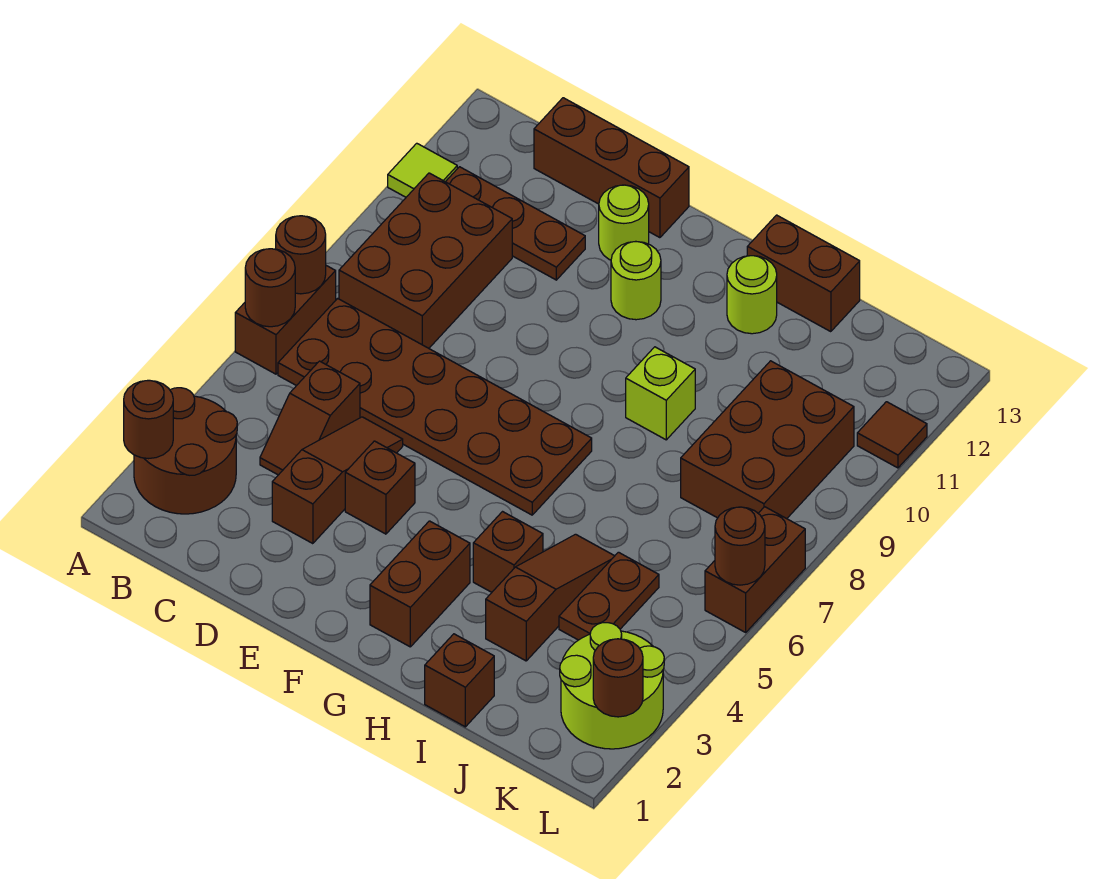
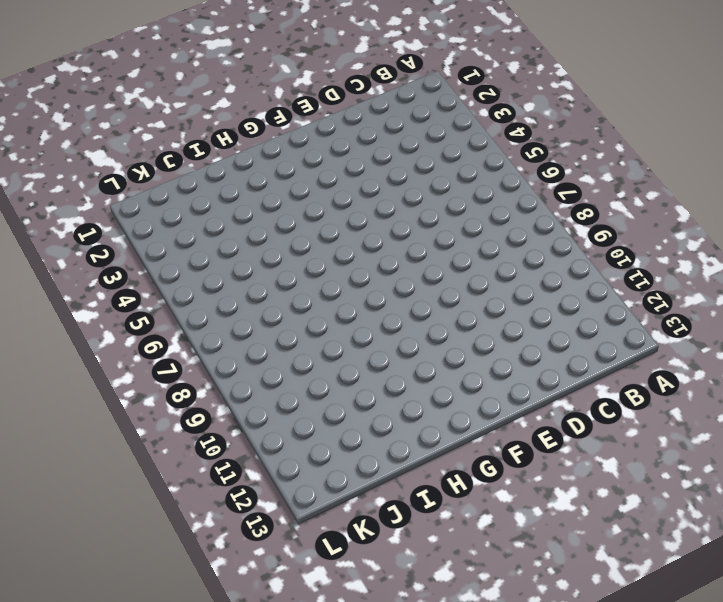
none -> brown 2x2 round brick [134,388,237,514]
none -> brown 1x2 brick [235,266,336,374]
none -> lime 1x1 tile [388,143,457,197]

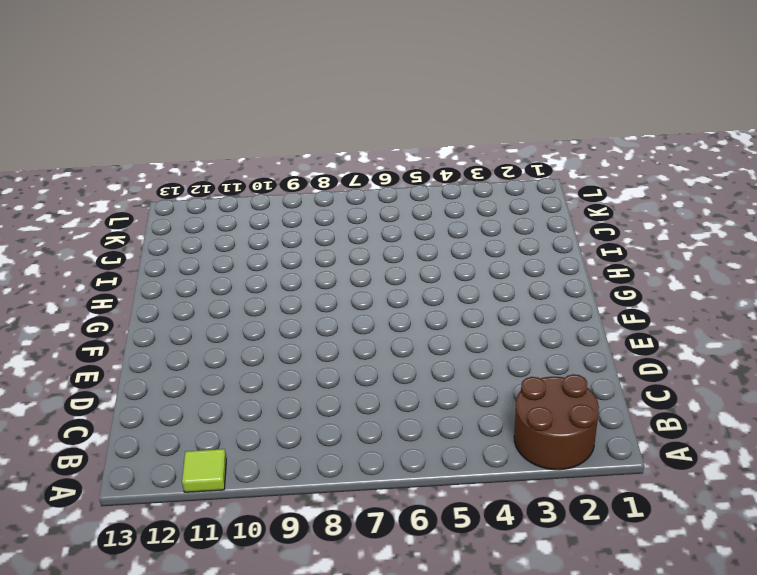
none -> brown 1x2 brick [235,266,336,374]
none -> brown 2x6 plate [278,298,592,515]
none -> brown 2x3 brick [339,173,512,348]

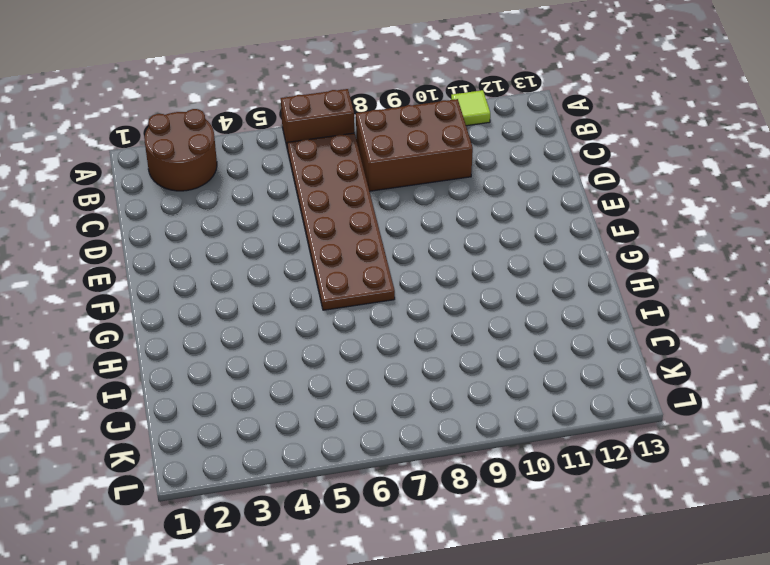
none -> brown 1x3 plate [446,167,585,280]
none -> brown 1x2 slope [260,361,360,475]
none -> brown 1x3 brick [534,98,689,238]

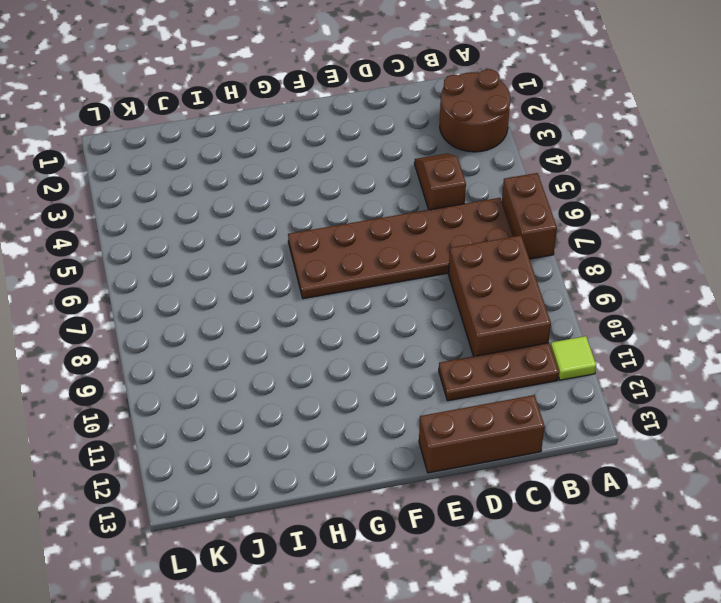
none -> brown 1x3 slope [272,417,403,544]
none -> brown 1x1 brick [345,441,415,534]
none -> lime 1x1 round brick [599,185,649,260]

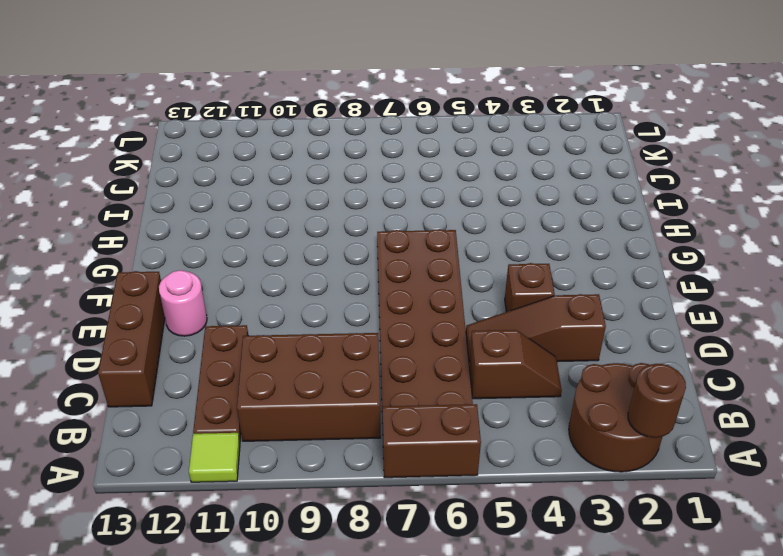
pink 1x1 round brick [159,270,207,336] -> lime 1x1 round brick [599,185,649,260]
none -> lime 1x1 round brick [611,242,661,320]
none -> brown 1x2 brick [370,521,470,647]
none -> brown 1x1 brick [473,512,543,592]

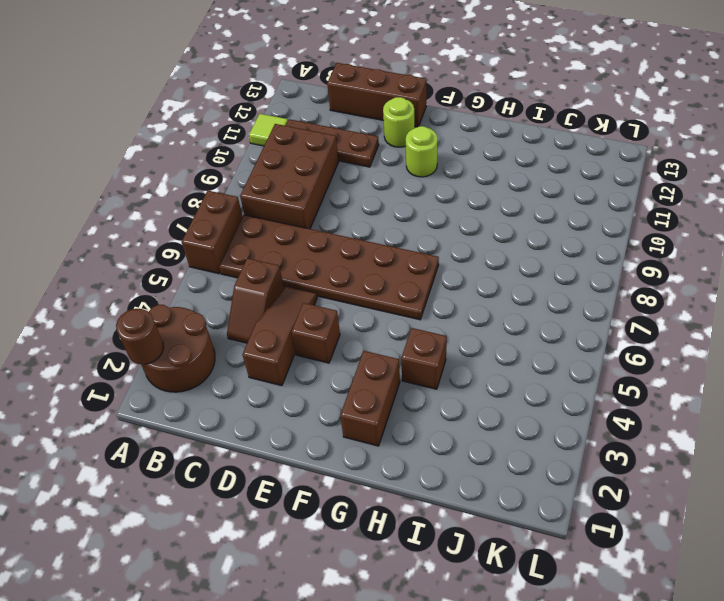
none -> lime 1x1 brick [626,347,695,440]
none -> lime 1x1 round brick [727,256,777,334]
none -> brown 1x2 brick [747,215,860,332]

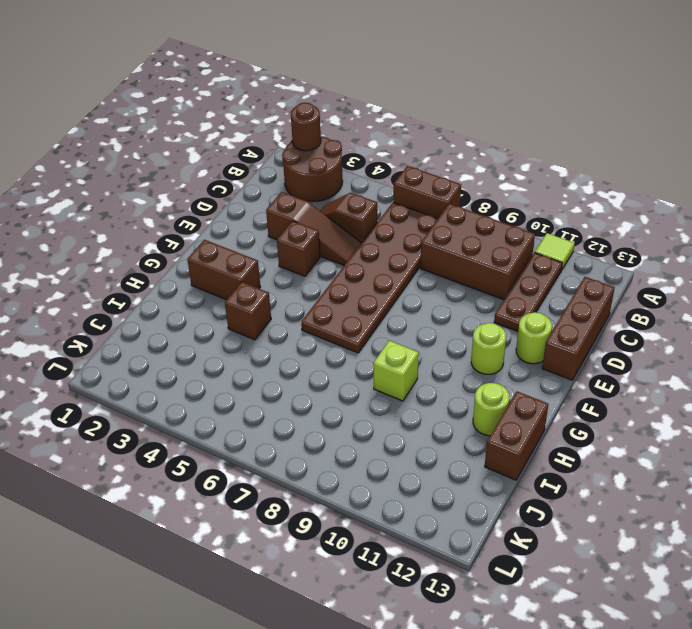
none -> brown 1x1 brick [425,634,494,727]
none -> brown 1x3 slope [486,534,614,661]
none -> brown 1x2 plate [559,552,659,640]

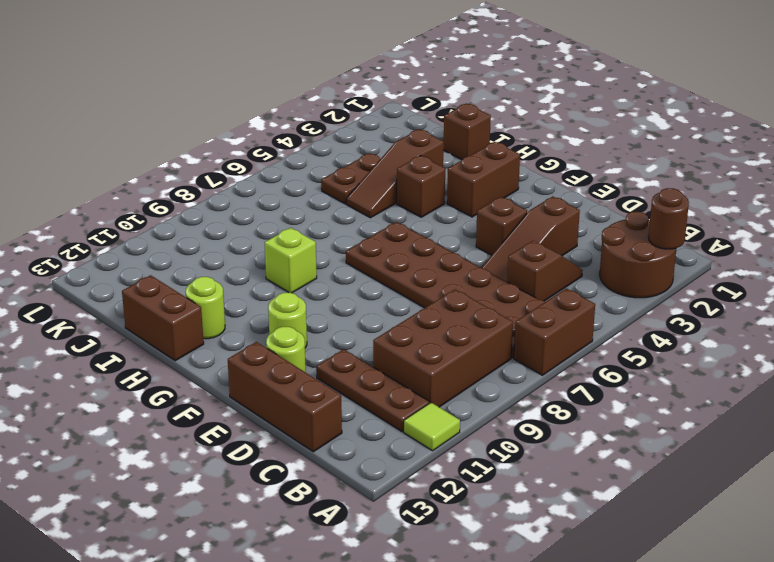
none -> brown 2x3 brick [681,361,854,519]
none -> lime 2x2 round brick [560,623,664,749]
none -> brown 1x2 brick [705,507,805,632]

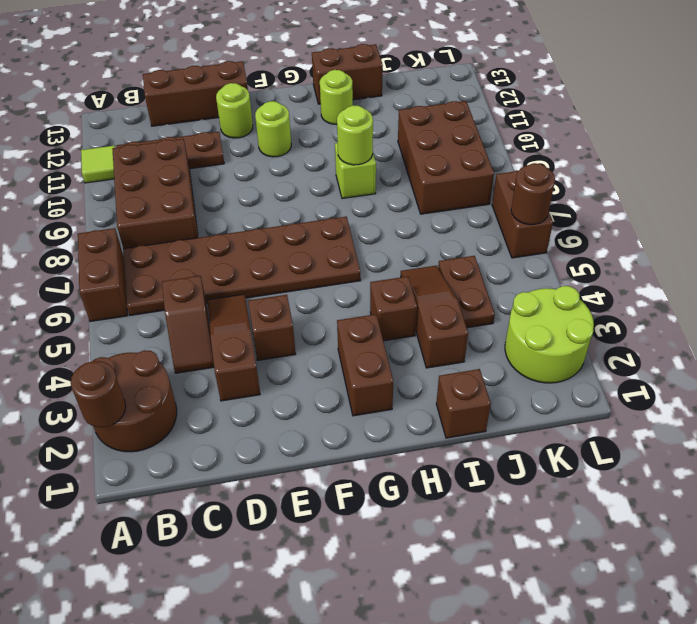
lime 1x1 round brick [337,106,373,165] -> none
none -> brown 1x1 tile [857,402,927,468]
none -> brown 1x1 round brick [245,249,295,327]
none -> brown 1x1 round brick [276,216,326,294]

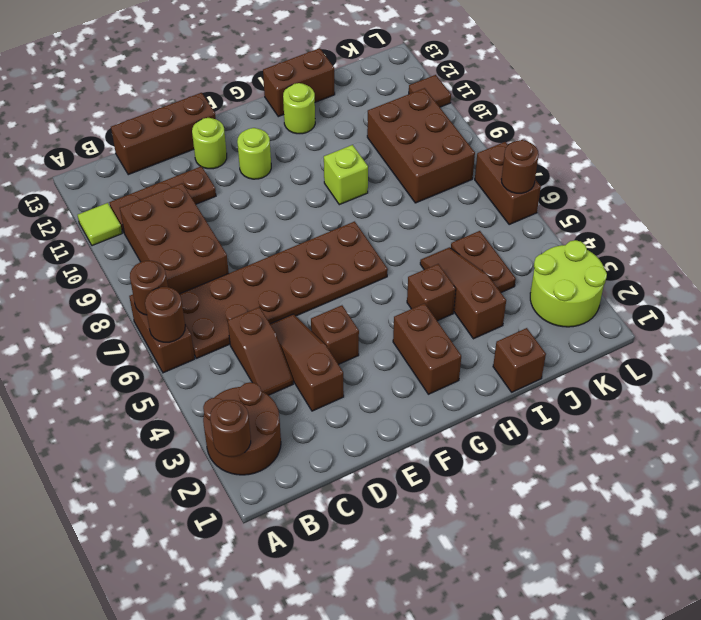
none -> brown 1x1 round brick [593,639,643,717]

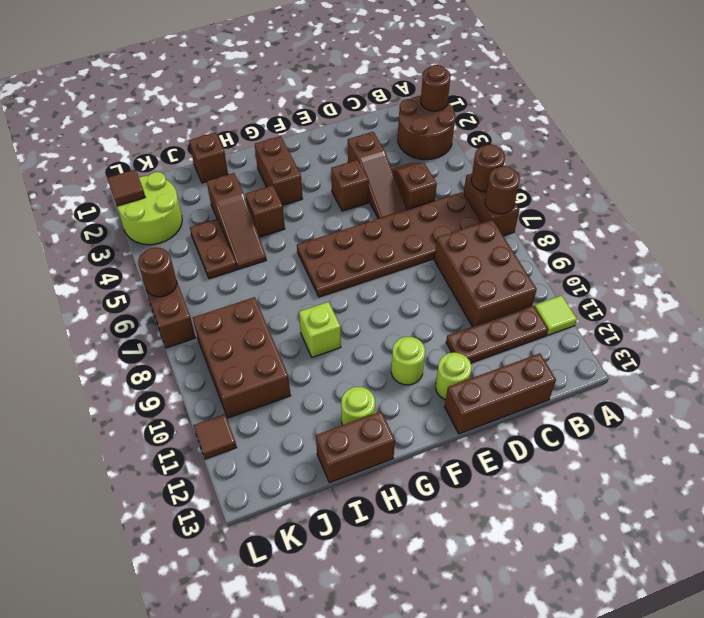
brown 1x1 tile [107,169,145,206] -> brown 1x1 round brick [593,639,643,717]

